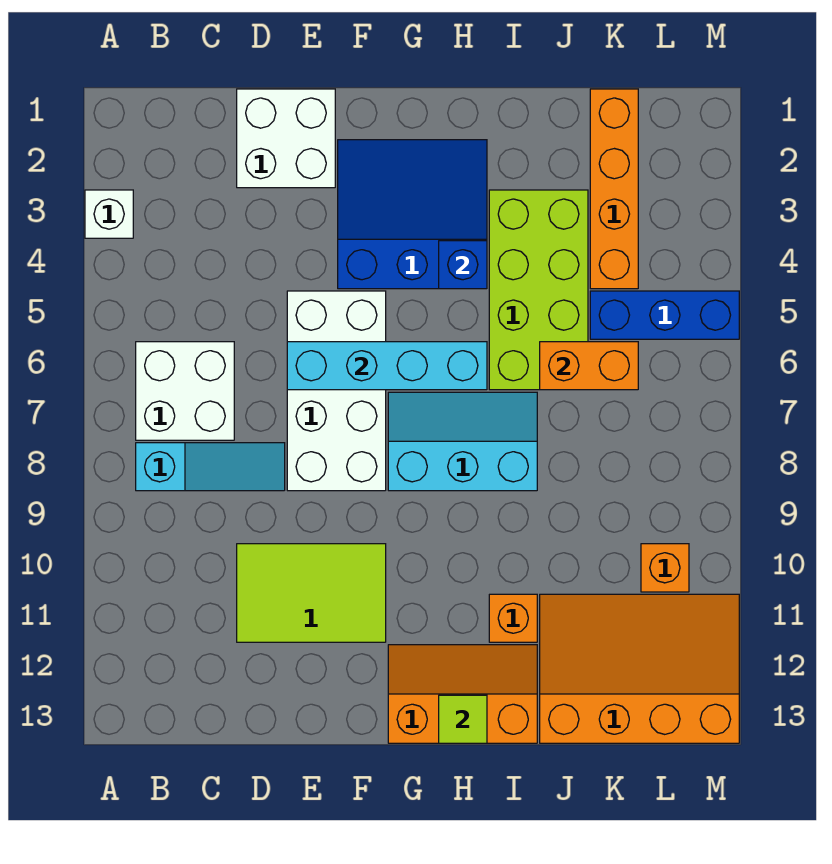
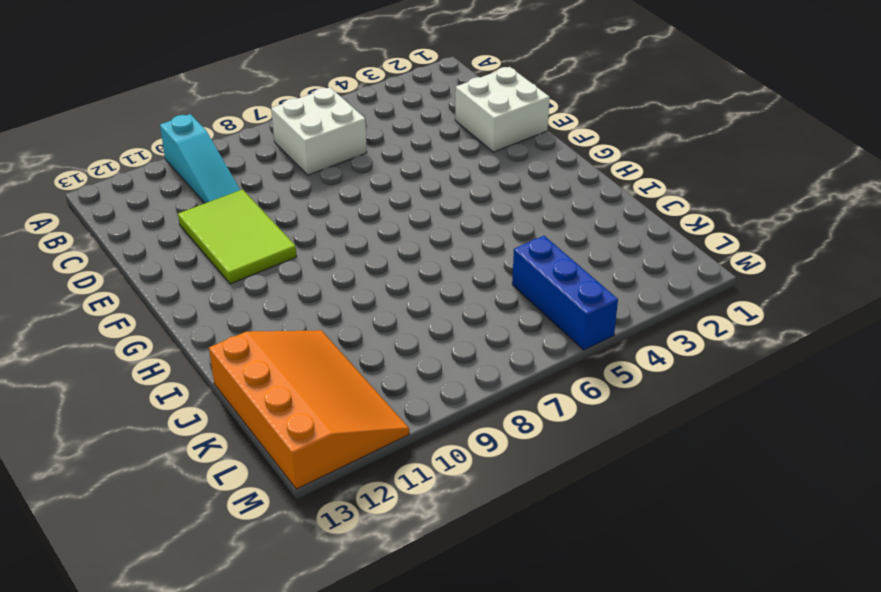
cyan 1x3 slope [160,114,240,203] -> cyan 1x3 slope moved to [136,443,285,491]
none -> white 1x1 brick [85,190,133,238]
none -> white 2x4 brick [287,291,386,491]
none -> blue 3x3 slope [338,140,487,289]

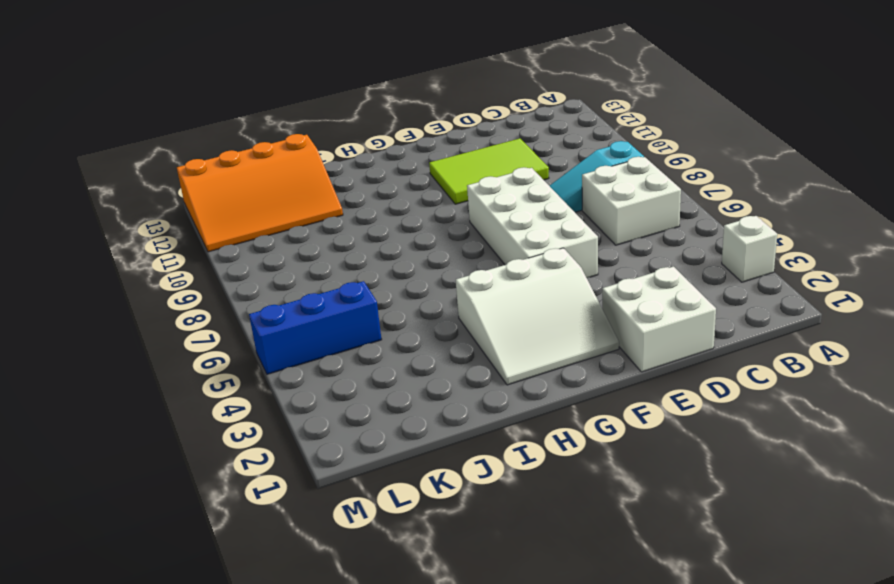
white 3x3 slope [456,248,619,385] -> blue 3x3 slope [338,140,487,289]
none -> cyan 2x3 slope [388,392,537,491]
none -> orange 2x3 slope [388,645,537,743]
none -> lime 2x4 brick [489,190,588,390]

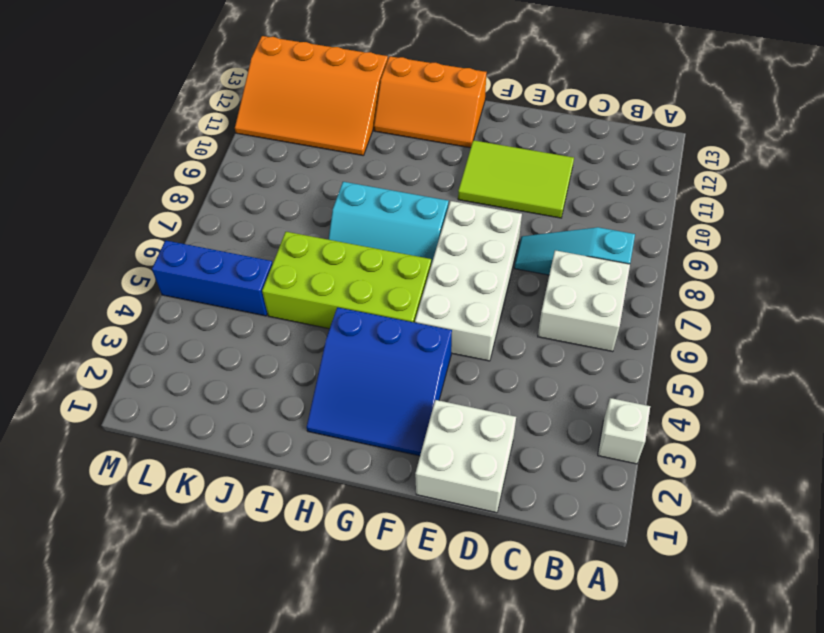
lime 2x4 brick [262,232,431,329] -> lime 2x4 brick turned to [489,190,588,390]
none -> orange 1x1 brick [489,594,537,642]
none -> orange 1x4 brick [590,89,638,289]
none -> orange 1x1 brick [641,544,689,592]

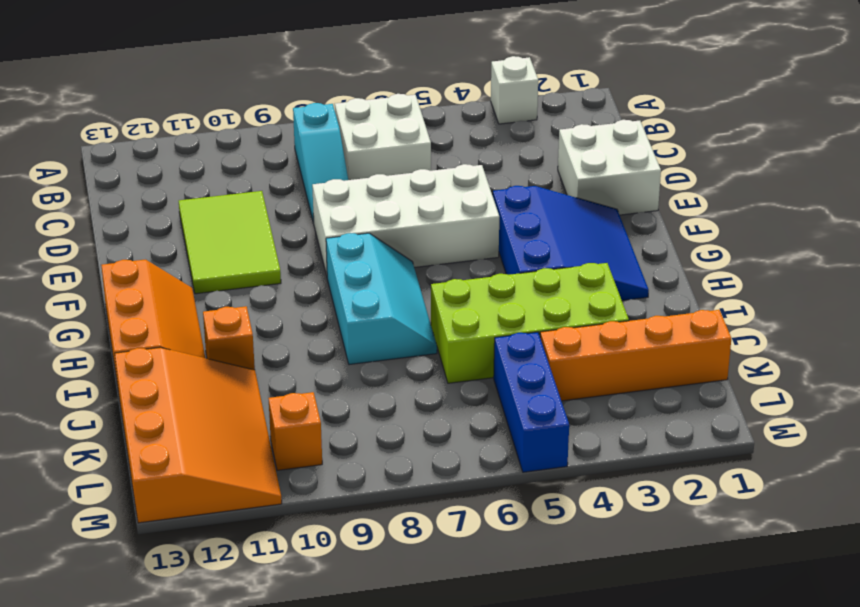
none -> cyan 1x4 brick [287,342,487,390]
none -> blue 1x1 brick [439,241,487,289]
none -> lime 1x1 tile [439,695,487,743]

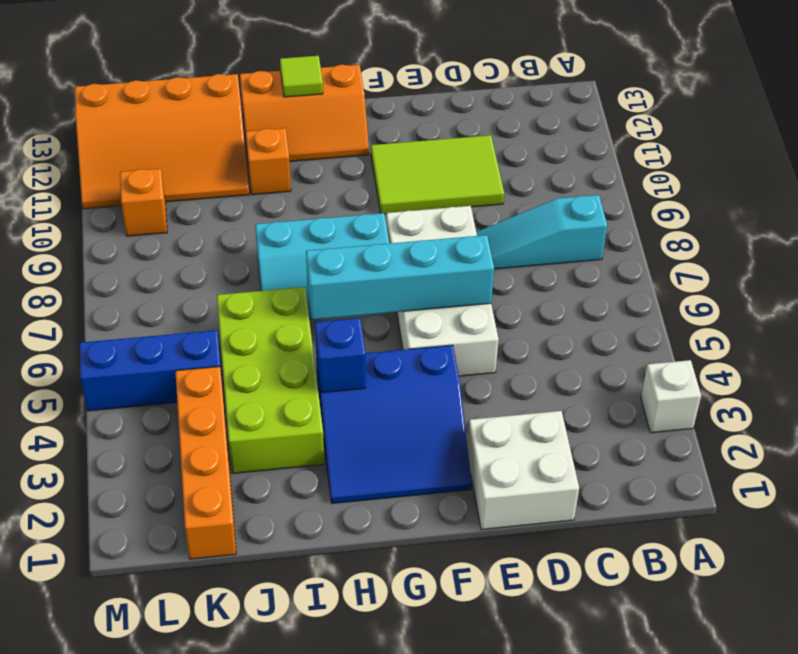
none -> white 2x2 brick [136,342,234,440]
none -> orange 1x2 brick [540,342,638,390]

